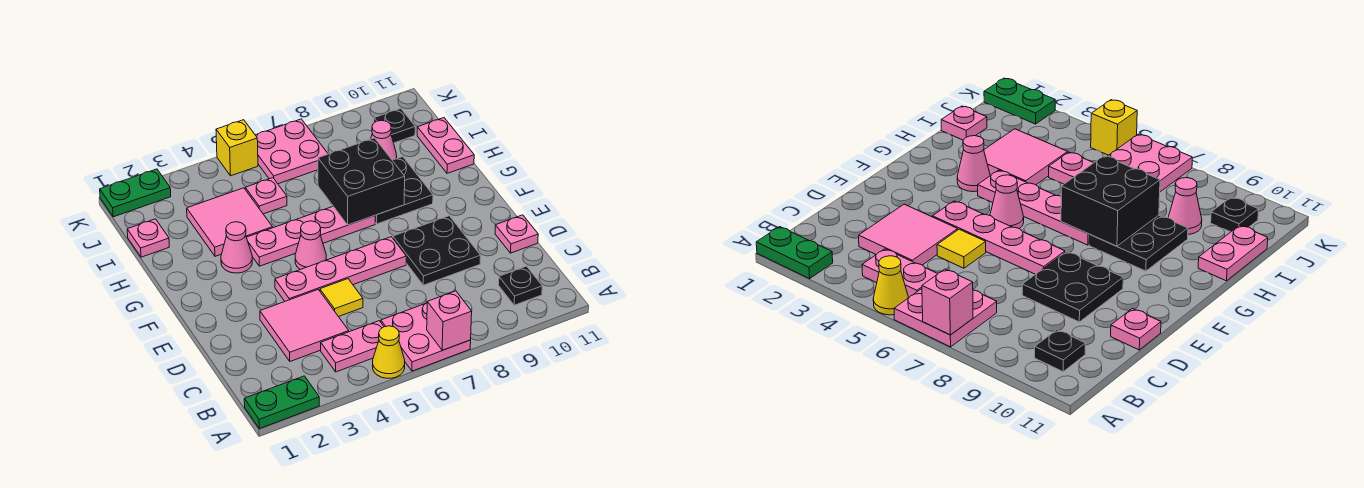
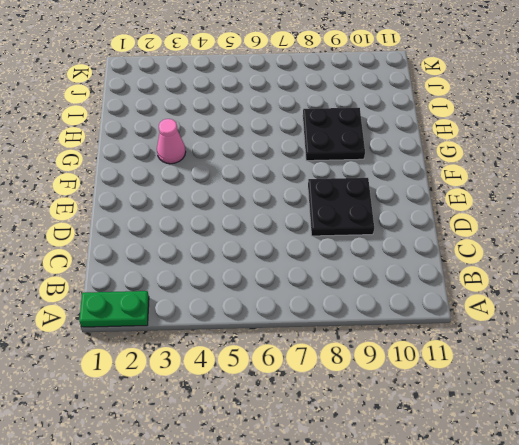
none -> yellow 1x1 cone [373,326,405,378]
none -> pink 2x2 plate [381,303,471,371]
none -> pink 1x2 plate [321,321,384,372]

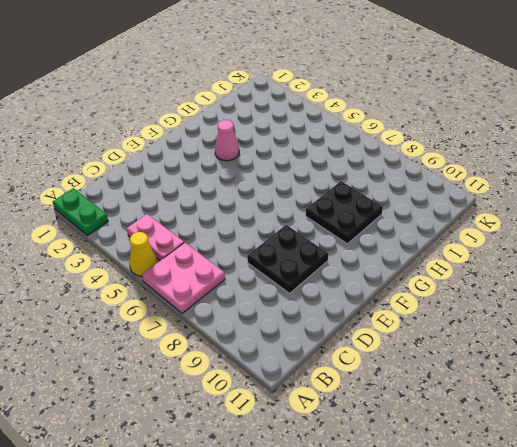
none -> black 1x1 plate [499,266,542,305]
none -> pink 2x2 tile [260,290,349,361]
none -> yellow 1x1 tile [320,279,363,317]

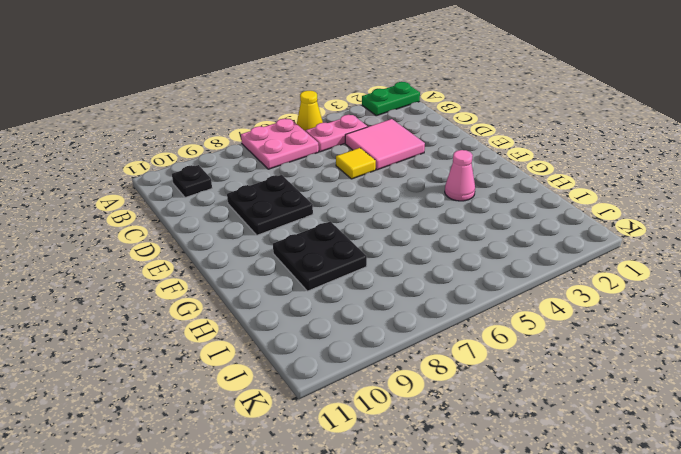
none -> pink 1x1 plate [495,215,538,253]
none -> pink 1x4 plate [275,237,406,301]
none -> pink 1x1 cone [295,221,326,270]

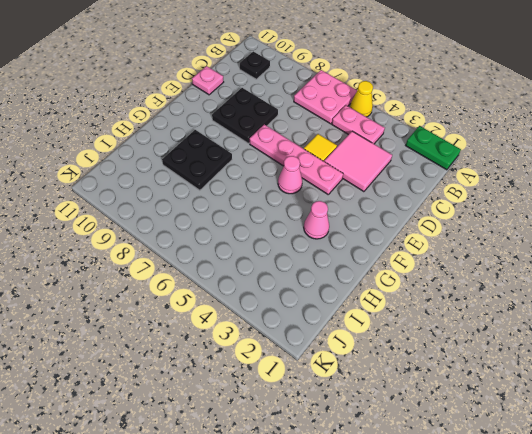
none -> pink 1x4 plate [246,207,375,266]
none -> pink 2x2 tile [187,188,273,256]
none -> pink 1x2 plate [417,118,474,173]

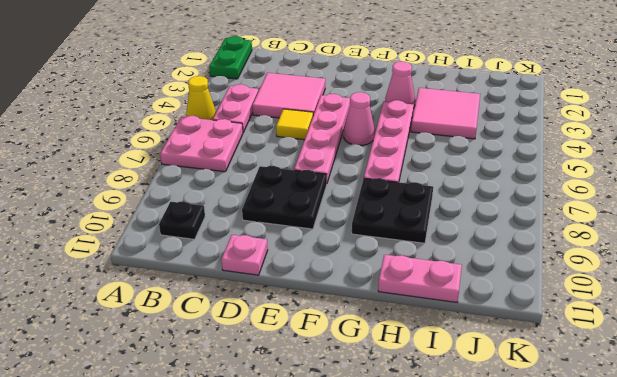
none -> pink 1x1 plate [127,219,169,257]
none -> pink 1x1 plate [245,178,287,214]
none -> pink 1x1 cone [371,121,397,160]

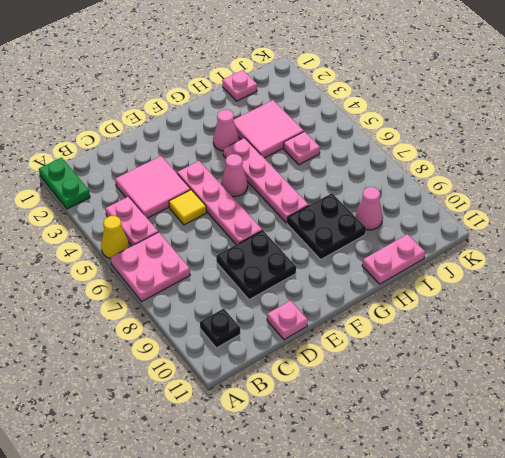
none -> pink 2x2 plate [256,119,328,184]
none -> black 1x1 plate [374,109,415,143]
none -> green 1x2 plate [100,169,171,217]

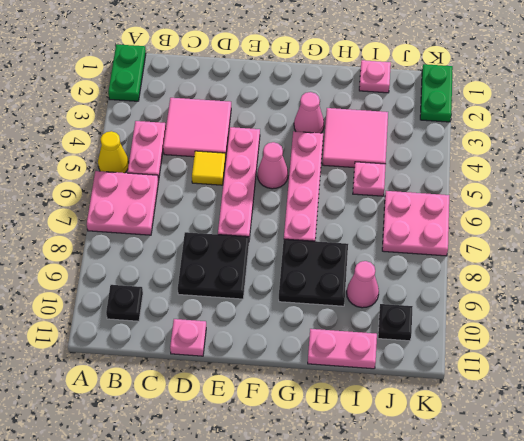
none -> yellow 1x1 brick [216,120,258,176]
none -> pink 1x1 brick [427,291,472,350]
none -> black 2x2 brick [318,138,405,225]

